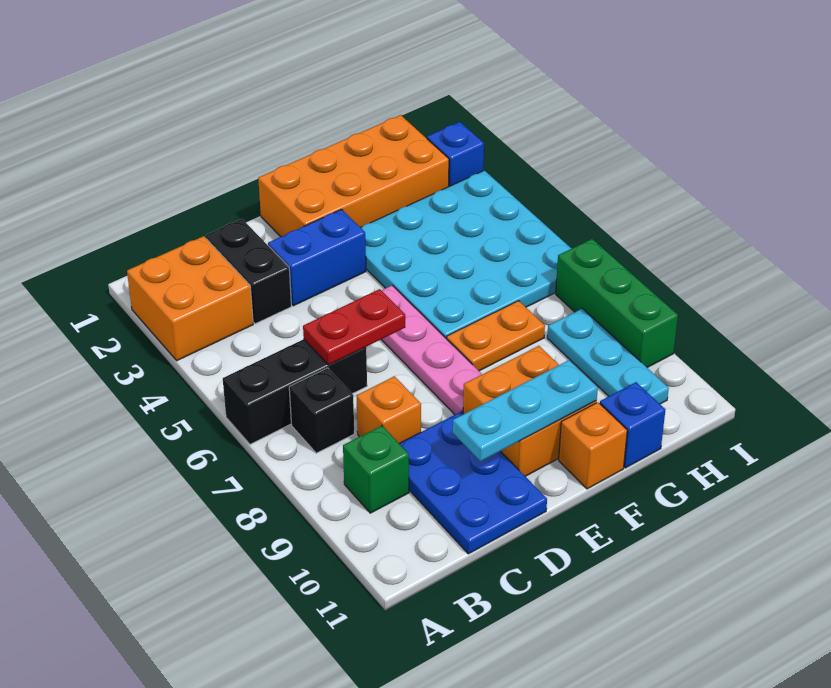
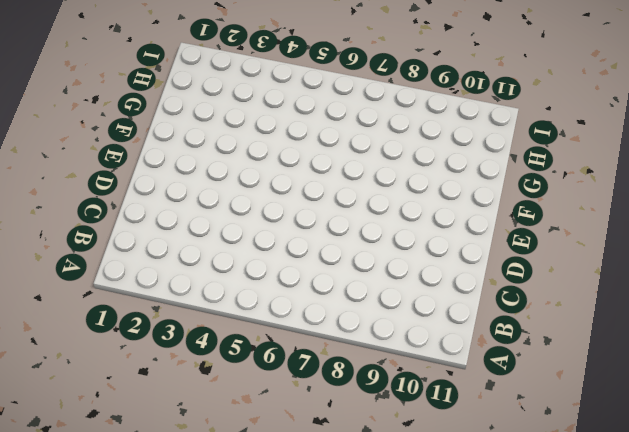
none -> orange 2x2 brick [127,236,253,361]
none -> black 1x3 brick [223,339,367,444]
none -> black 1x1 brick [289,368,354,453]

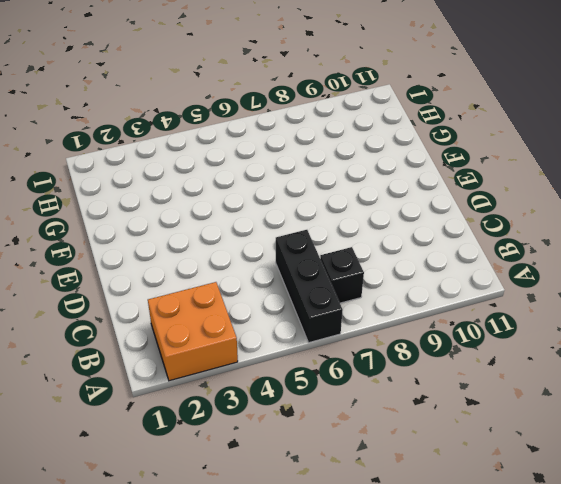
none -> green 1x1 brick [343,426,409,513]
none -> black 1x2 brick [206,219,291,324]
none -> orange 1x1 brick [357,376,421,443]

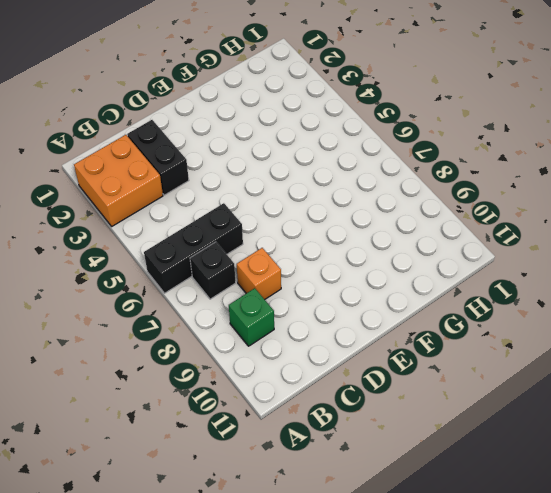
none -> blue 2x3 plate [399,412,547,554]
none -> blue 1x2 brick [268,209,366,306]
none -> orange 2x4 brick [258,115,449,237]

